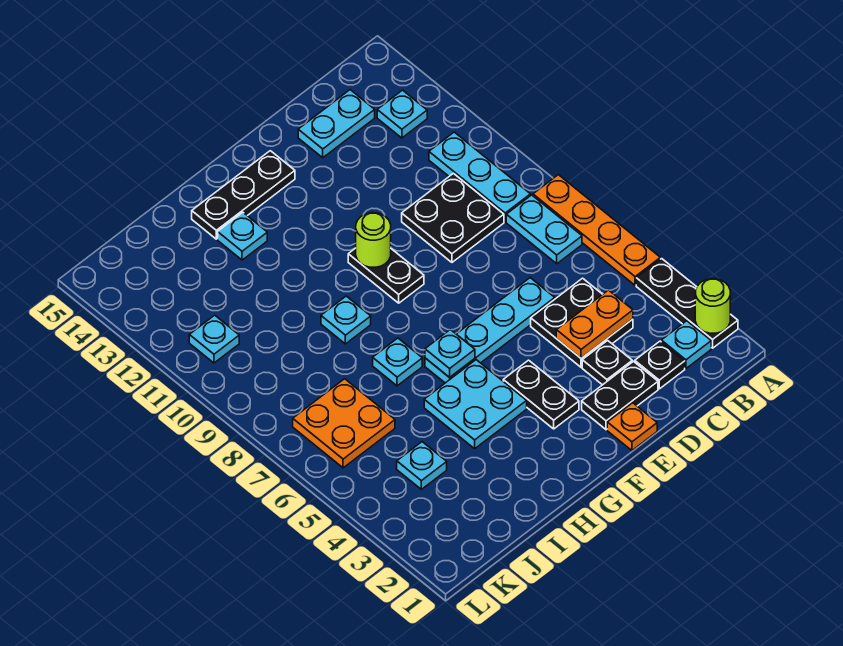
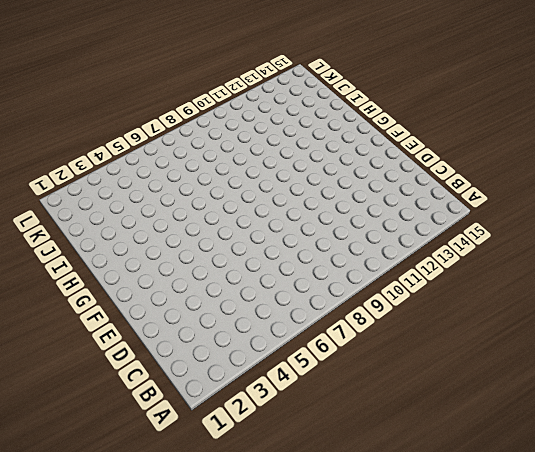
none -> black 1x3 plate [636,259,738,348]
none -> orange 1x4 plate [533,175,660,285]
none -> cyan 1x1 plate [661,321,711,368]

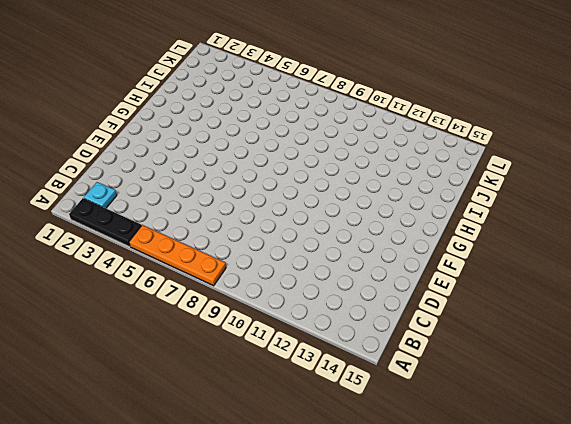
none -> cyan 1x2 plate [506,195,582,264]
none -> cyan 1x3 plate [429,132,530,222]
none -> cyan 1x1 plate [377,90,427,138]

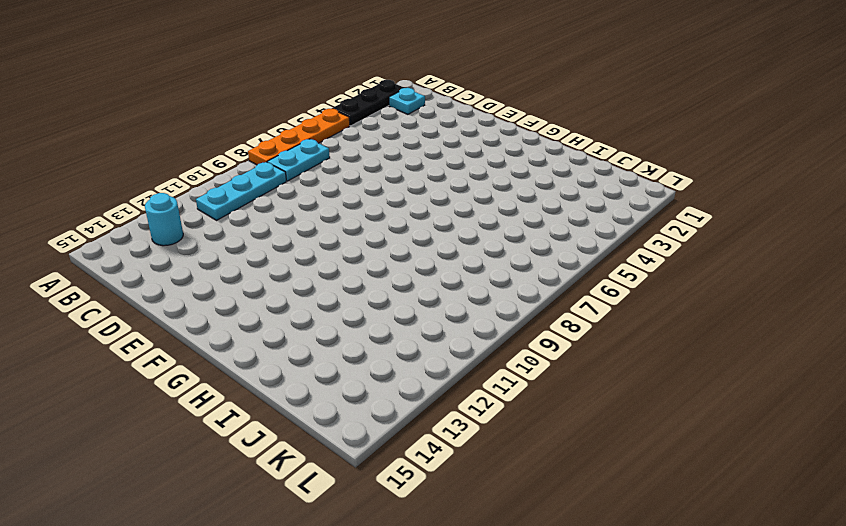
cyan 1x1 round brick [145,193,183,246] -> cyan 1x1 plate [377,90,427,138]
none -> black 1x1 plate [635,341,685,389]
none -> black 2x2 plate [531,278,633,367]
none -> black 2x2 plate [402,174,504,262]

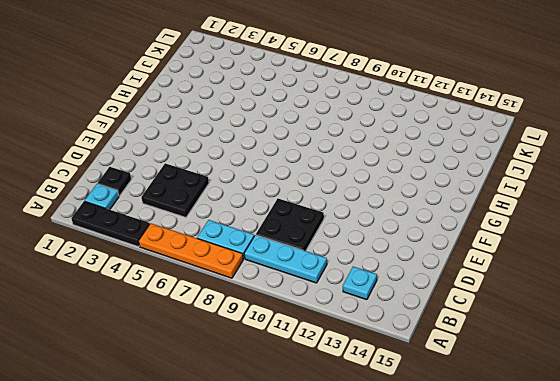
none -> cyan 1x2 plate [298,90,375,158]
none -> black 1x2 plate [582,362,658,430]
none -> black 1x1 plate [582,341,632,385]

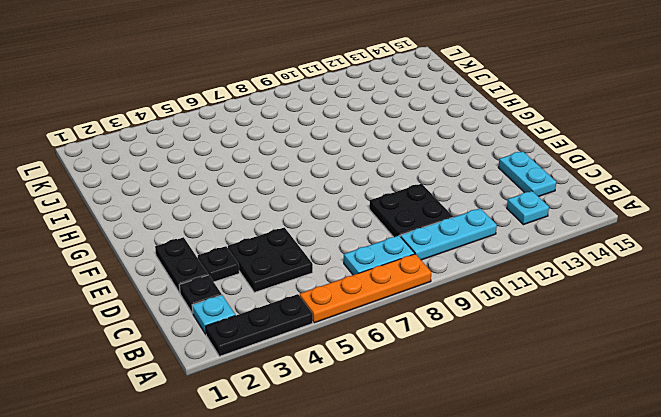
none -> cyan 1x4 plate [425,278,555,383]
none -> orange 1x1 plate [607,403,657,450]
none -> black 1x2 plate [503,360,579,429]

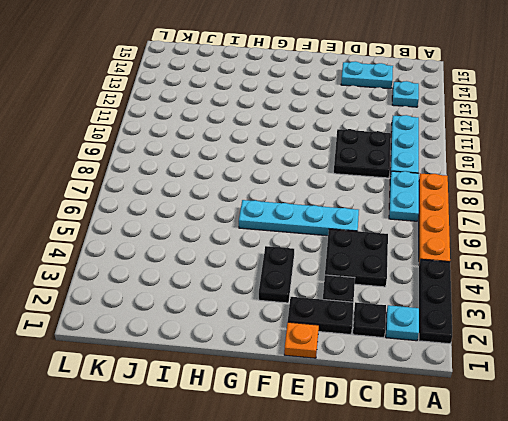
none -> black 1x2 plate [348,248,424,303]
none -> black 1x3 plate [192,151,295,239]
none -> cyan 2x2 plate [424,360,527,449]

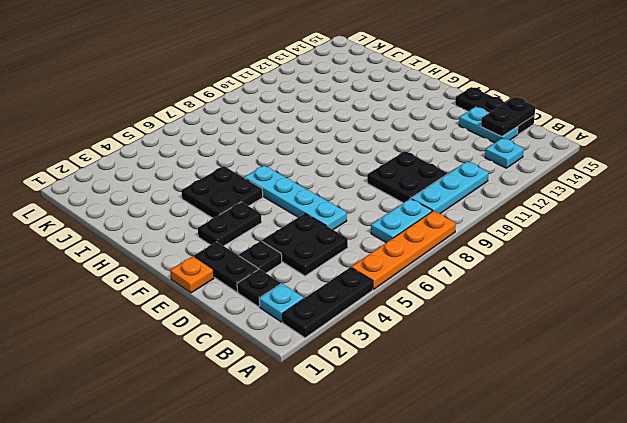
black 1x2 plate [481,97,536,137] -> black 1x2 plate moved to [348,248,424,303]
black 1x3 plate [455,87,535,134] -> black 1x3 plate moved to [192,151,295,239]
black 2x2 plate [181,166,263,218] -> cyan 2x2 plate [424,360,527,449]
none -> cyan 1x1 plate [373,338,422,386]
none -> cyan 1x1 plate [321,296,371,344]
none -> cyan 1x1 plate [218,212,267,260]

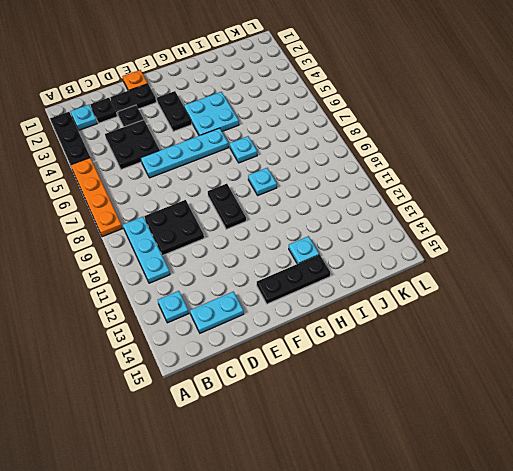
none -> cyan 1x2 plate [506,195,582,264]
none -> cyan 1x1 plate [397,442,447,489]
none -> orange 2x2 plate [293,379,395,468]

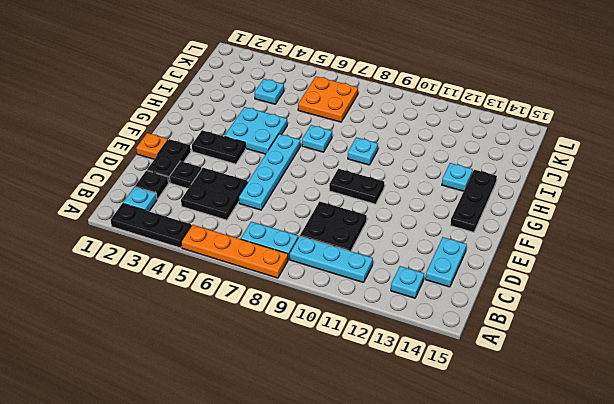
none -> cyan 1x1 plate [189,315,239,363]
none -> lime 1x1 round brick [695,279,730,333]
none -> orange 1x2 plate [556,290,633,358]

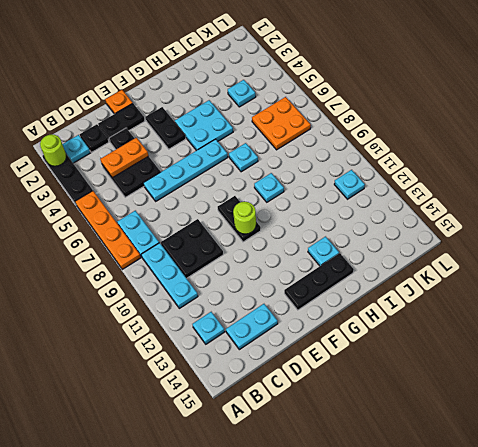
none -> cyan 1x1 plate [425,330,475,377]

